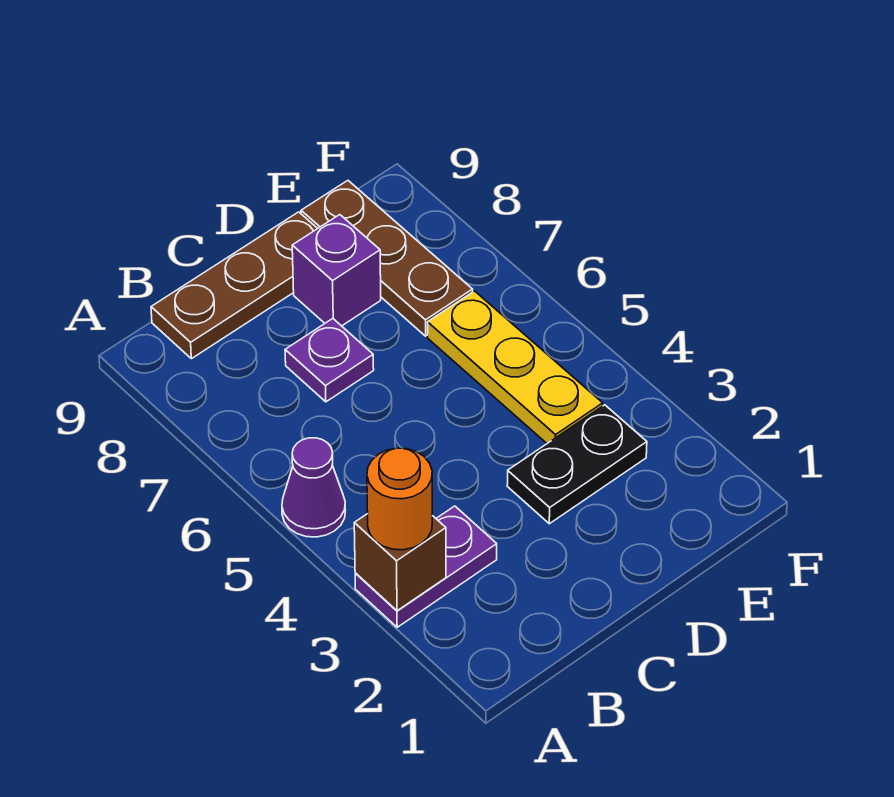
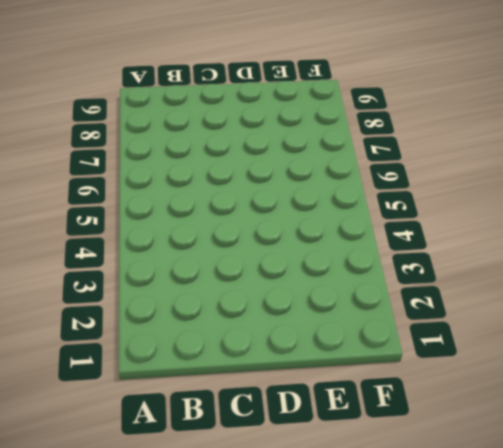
none -> purple 1x2 plate [355,506,497,627]
none -> purple 1x1 cone [282,438,345,537]

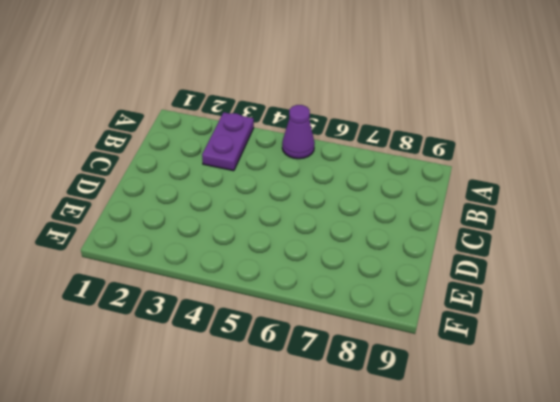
none -> brown 1x3 plate [151,212,318,359]
none -> purple 1x1 plate [285,319,374,402]

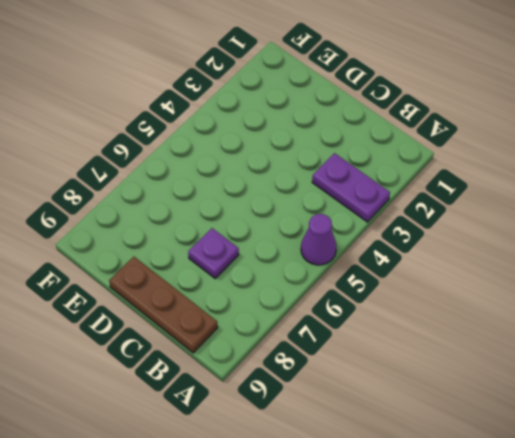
none -> black 1x2 plate [507,405,647,524]
none -> purple 1x1 brick [292,215,381,326]

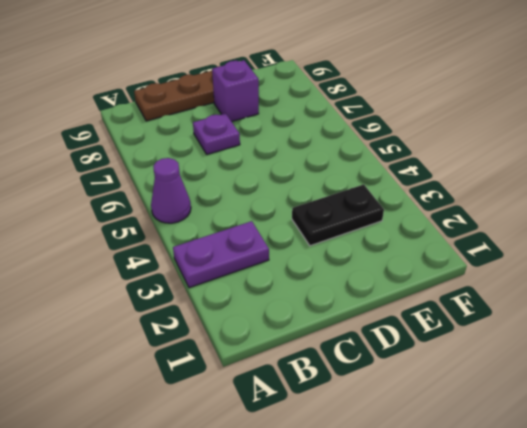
none -> yellow 1x3 plate [428,291,603,443]
none -> brown 1x3 plate [301,181,473,336]

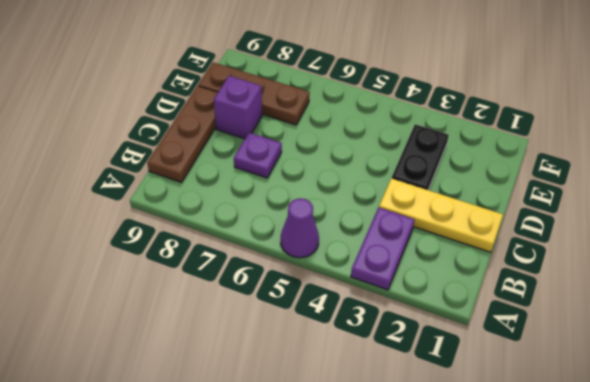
yellow 1x3 plate [379,178,503,252] -> yellow 1x3 plate moved to [428,291,603,443]
none -> brown 1x1 brick [354,514,446,611]
none -> orange 1x1 round brick [367,448,432,550]

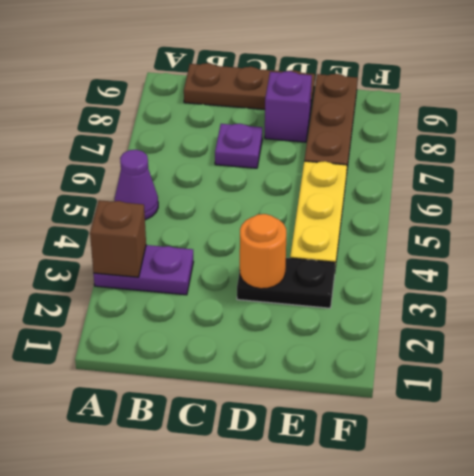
orange 1x1 round brick [240,214,286,289] -> orange 1x1 round brick moved to [367,448,432,550]

